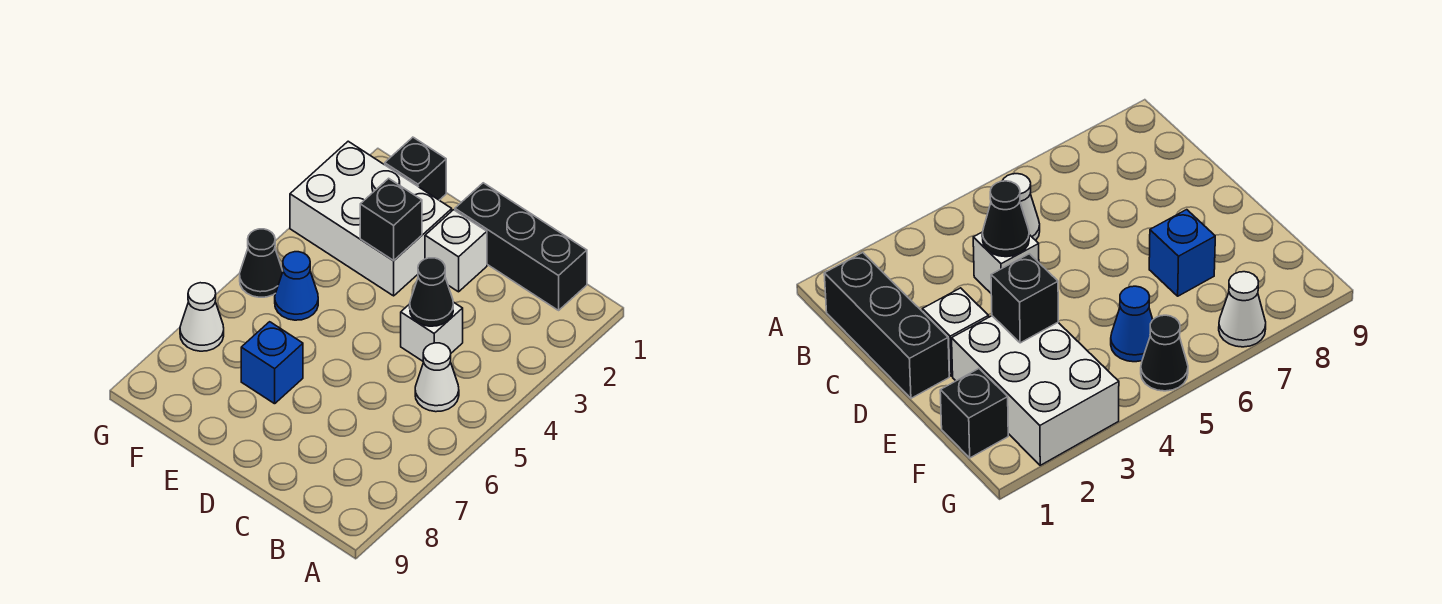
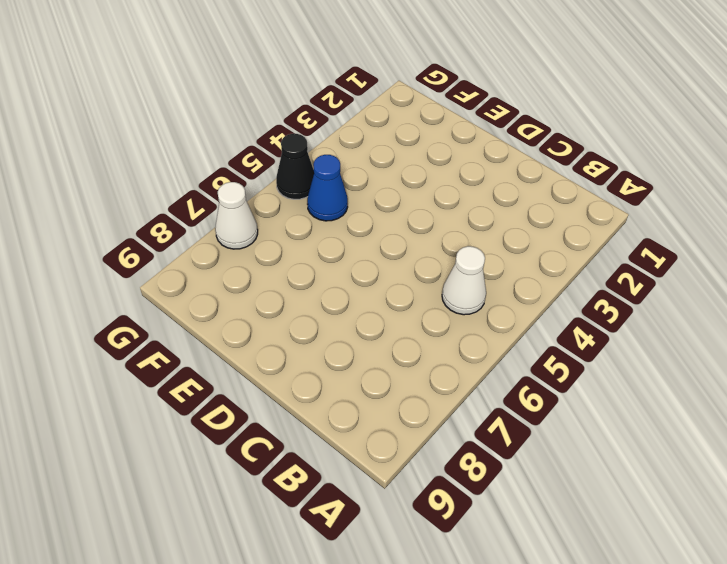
none -> black 1x3 brick [455,183,587,310]
none -> white 1x1 brick [401,302,463,361]
none -> white 1x1 brick [425,210,487,292]

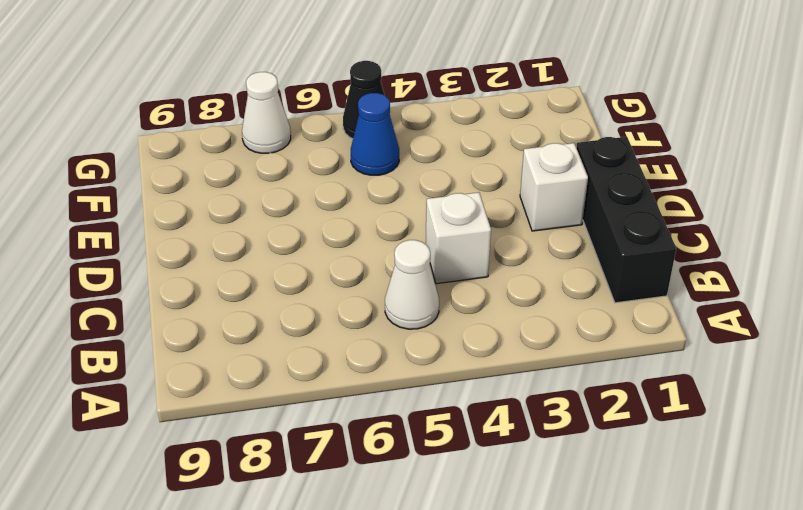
none -> white 2x3 brick [290,141,452,296]
none -> blue 1x1 brick [241,322,303,404]
none -> black 1x1 brick [385,137,446,200]

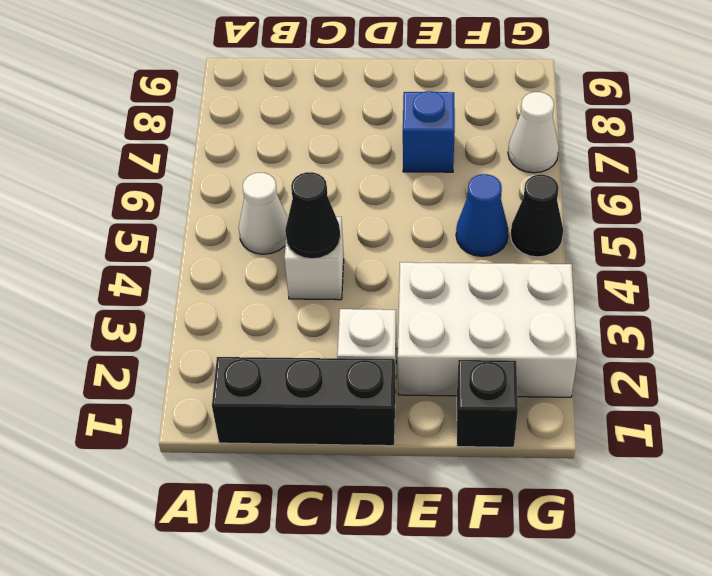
none -> black 1x1 brick [360,178,422,261]

